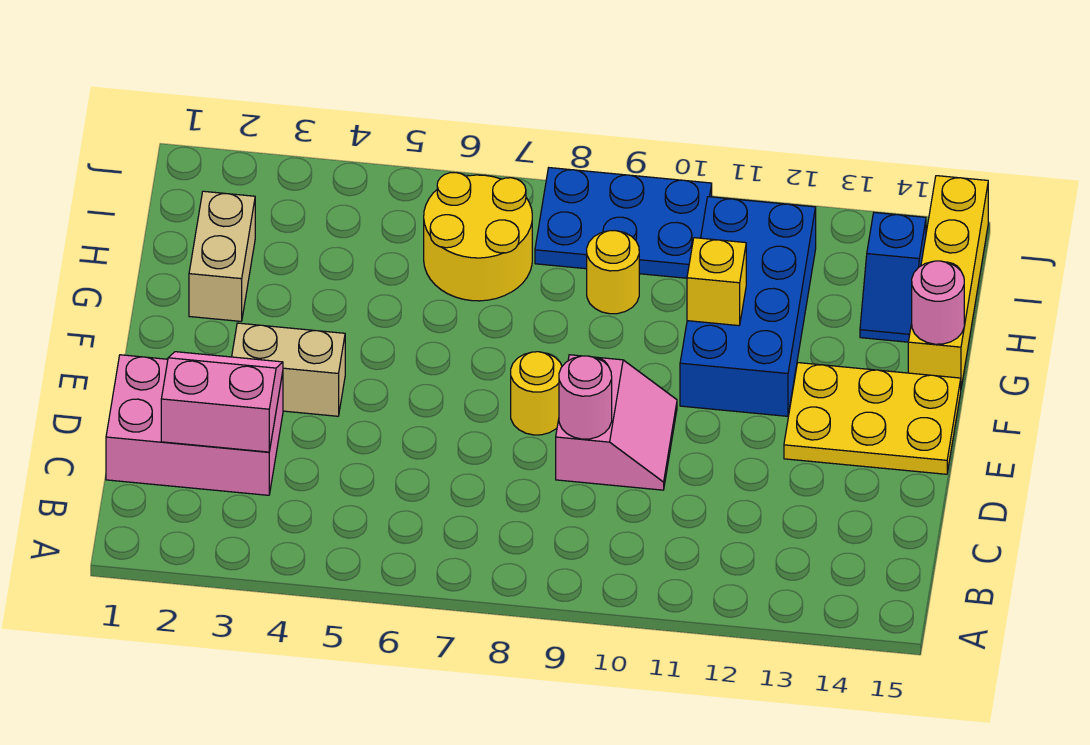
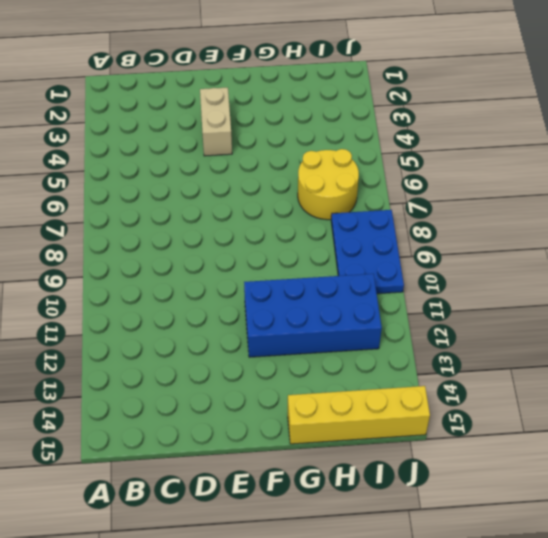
none -> pink 2x3 brick [106,355,283,495]
none -> pink 2x2 slope [556,355,677,490]
none -> yellow 1x1 round brick [511,352,562,435]

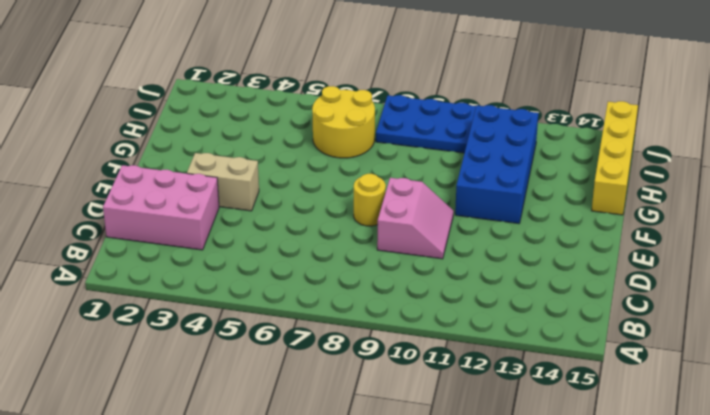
none -> yellow 2x3 plate [784,363,961,474]
none -> tan 1x2 brick [189,191,255,321]
none -> yellow 1x1 round brick [587,231,639,314]

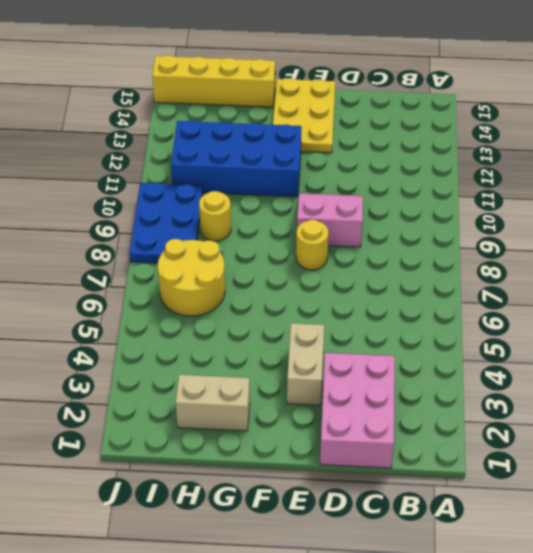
none -> blue 1x2 slope [860,213,926,342]
none -> pink 2x2 slope [161,352,283,452]
none -> pink 1x1 round brick [559,356,612,439]

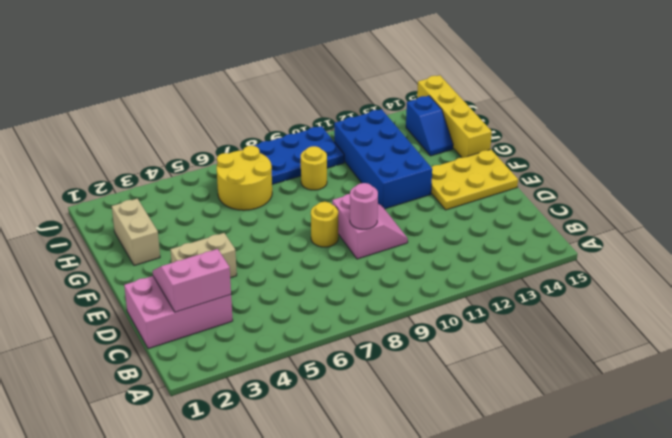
none -> yellow 1x1 brick [687,238,746,326]
none -> pink 1x1 round brick [912,261,964,344]

